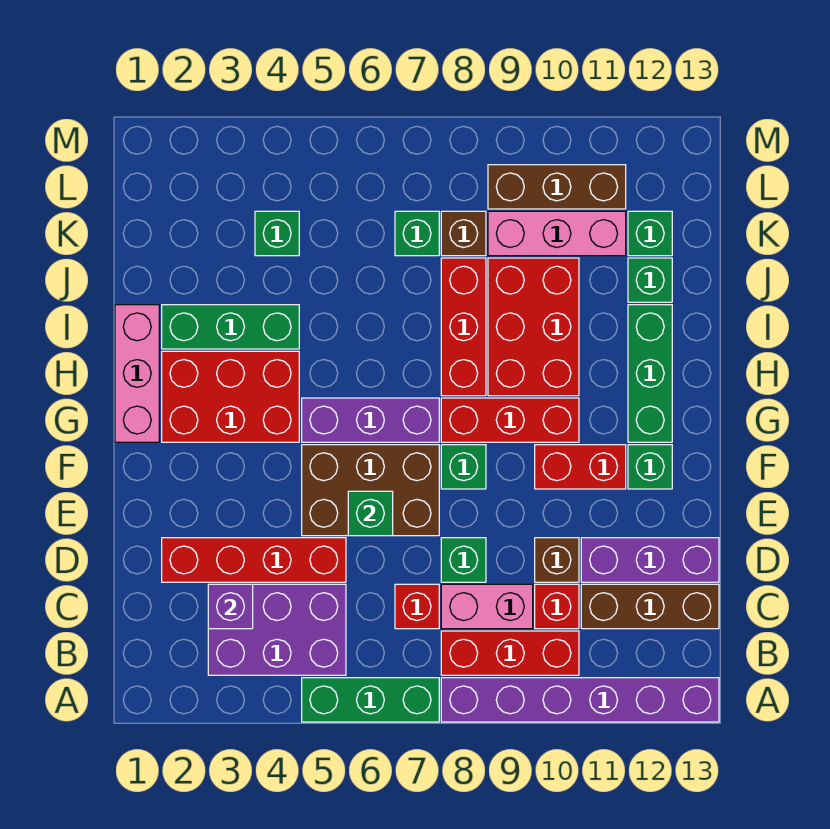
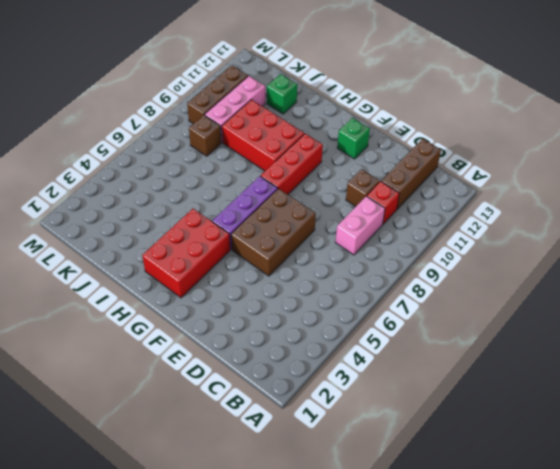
none -> green 1x3 brick [302,678,439,722]
none -> purple 1x6 brick [441,678,719,722]
none -> purple 2x3 brick [208,584,346,675]
none -> red 1x3 brick [441,631,579,675]

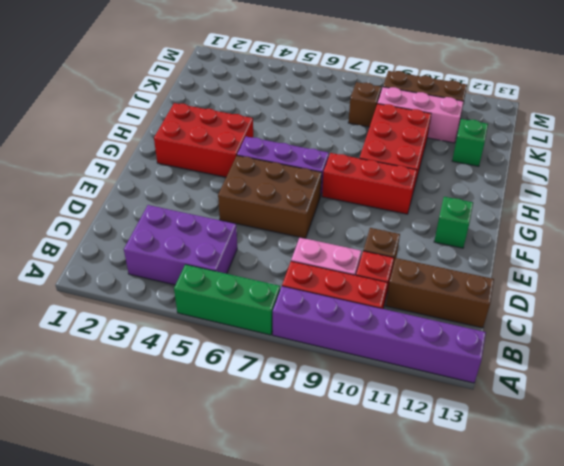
none -> red 1x1 brick [395,584,439,629]
none -> red 1x4 brick [162,538,346,582]
none -> green 1x1 brick [441,538,486,582]
none -> purple 1x3 brick [581,538,719,582]

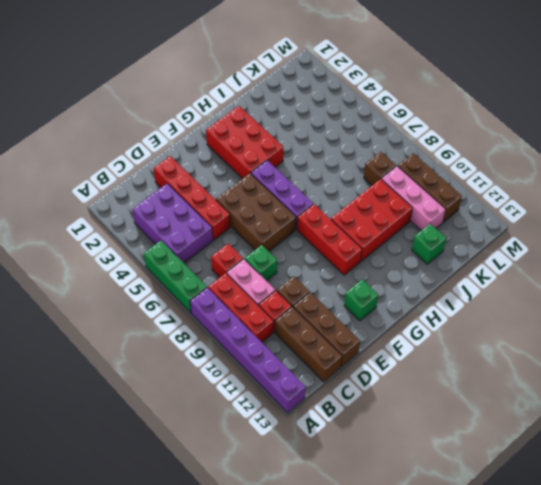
brown 1x3 brick [293,292,360,367] -> purple 1x3 brick [581,538,719,582]
none -> green 1x1 brick [441,445,486,489]
none -> red 1x2 brick [535,445,626,489]
none -> pink 1x3 brick [115,305,159,442]
none -> green 1x3 brick [628,305,672,442]

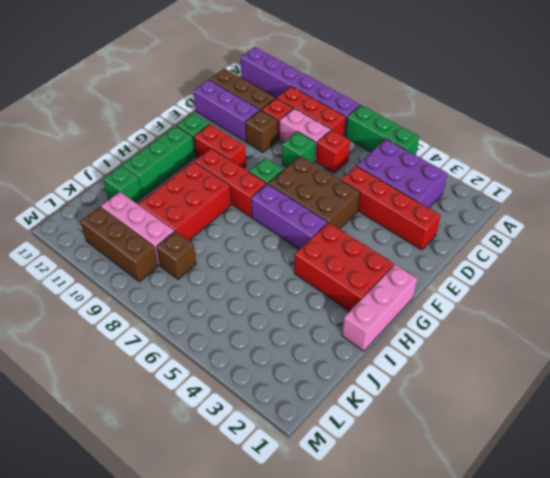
none -> red 1x3 brick [441,258,486,396]
none -> green 1x3 brick [162,305,299,349]
none -> green 1x1 brick [255,211,299,256]
none -> green 1x1 brick [395,211,439,256]

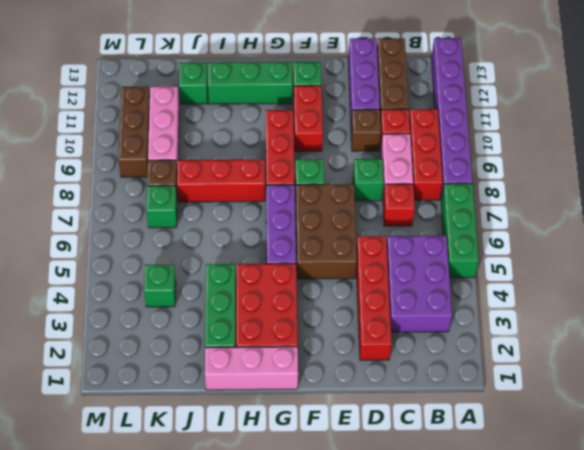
none -> red 2x3 brick [488,258,579,396]
none -> green 1x1 brick [628,211,672,256]
none -> purple 1x1 brick [208,584,253,629]
none -> green 1x1 brick [348,491,393,536]

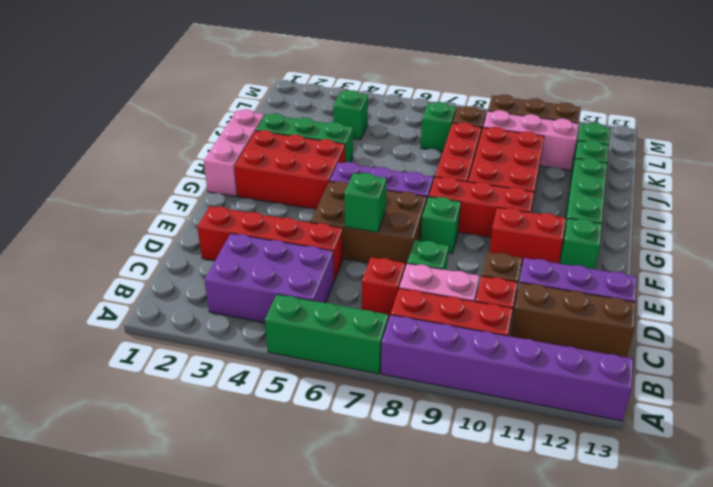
none -> purple 1x1 brick [208,584,253,629]

